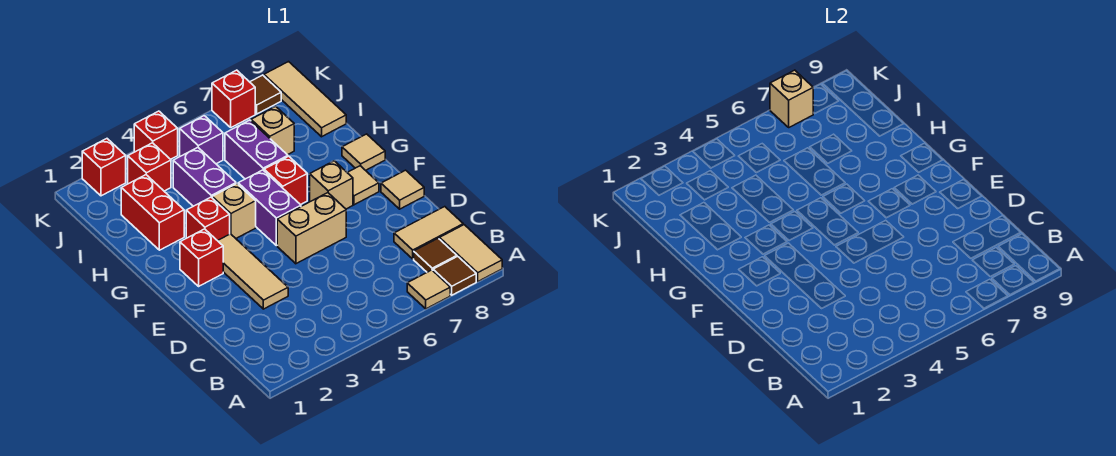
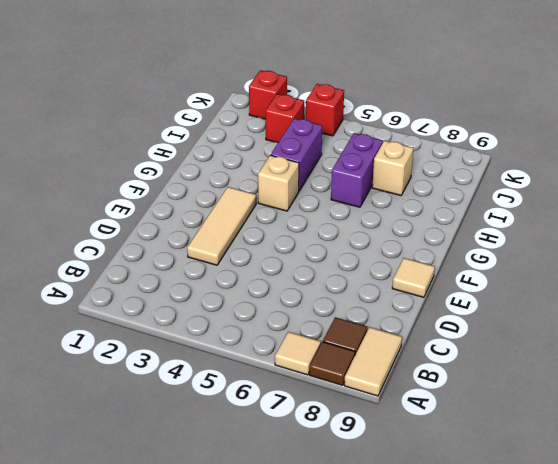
none -> tan 1x2 tile [394,207,463,259]
none -> tan 1x2 brick [277,193,346,264]
none -> red 1x1 brick [180,229,223,286]

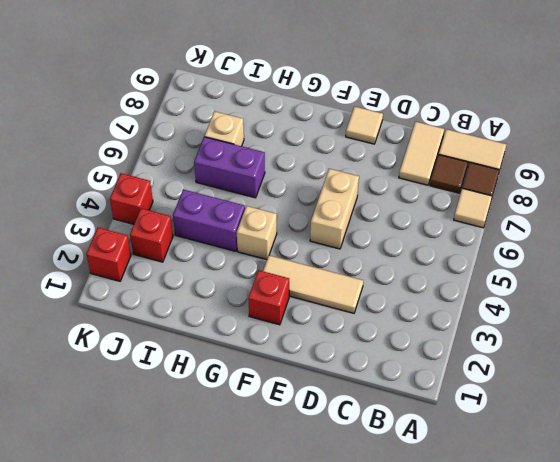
none -> purple 1x2 brick [238,170,301,246]
none -> tan 1x1 brick [310,161,353,209]
none -> tan 1x1 tile [347,166,379,205]

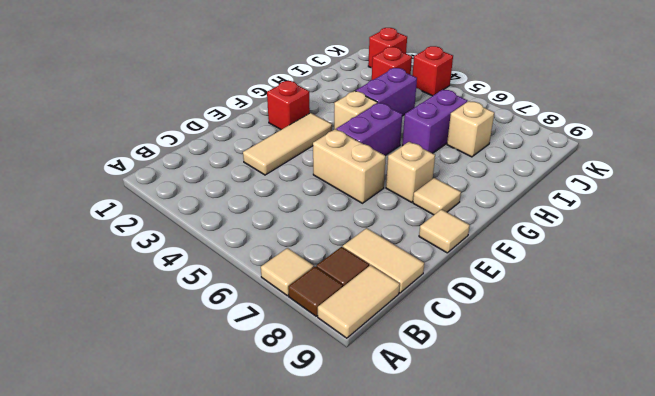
none -> red 1x1 brick [186,197,230,241]
none -> red 1x1 brick [264,156,307,205]
none -> tan 1x1 tile [342,134,385,170]

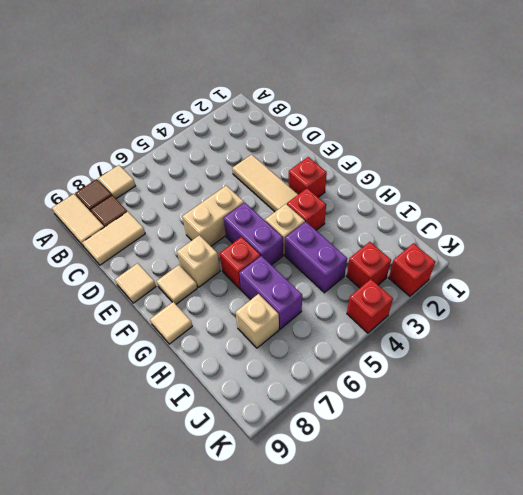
none -> red 1x2 brick [121,175,184,250]
none -> tan 1x3 tile [264,62,346,137]
none -> purple 1x1 brick [180,116,223,164]

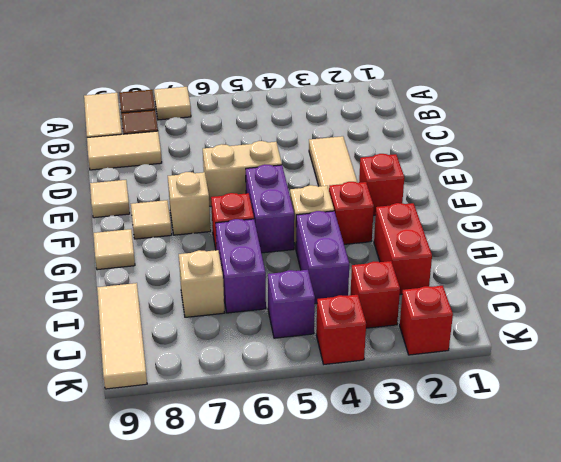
none -> red 1x1 brick [212,70,255,127]
none -> brown 1x1 tile [250,75,281,114]
none -> tan 1x1 brick [770,70,813,127]

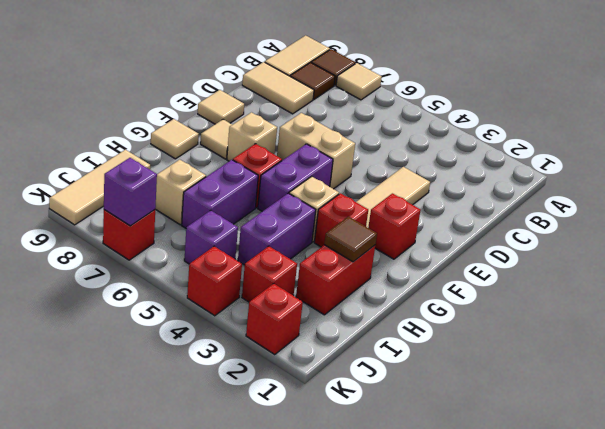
brown 1x1 tile [324,216,377,262] -> brown 1x1 tile moved to [250,75,281,114]
purple 1x1 brick [104,158,157,226] -> tan 1x1 brick [770,70,813,127]

